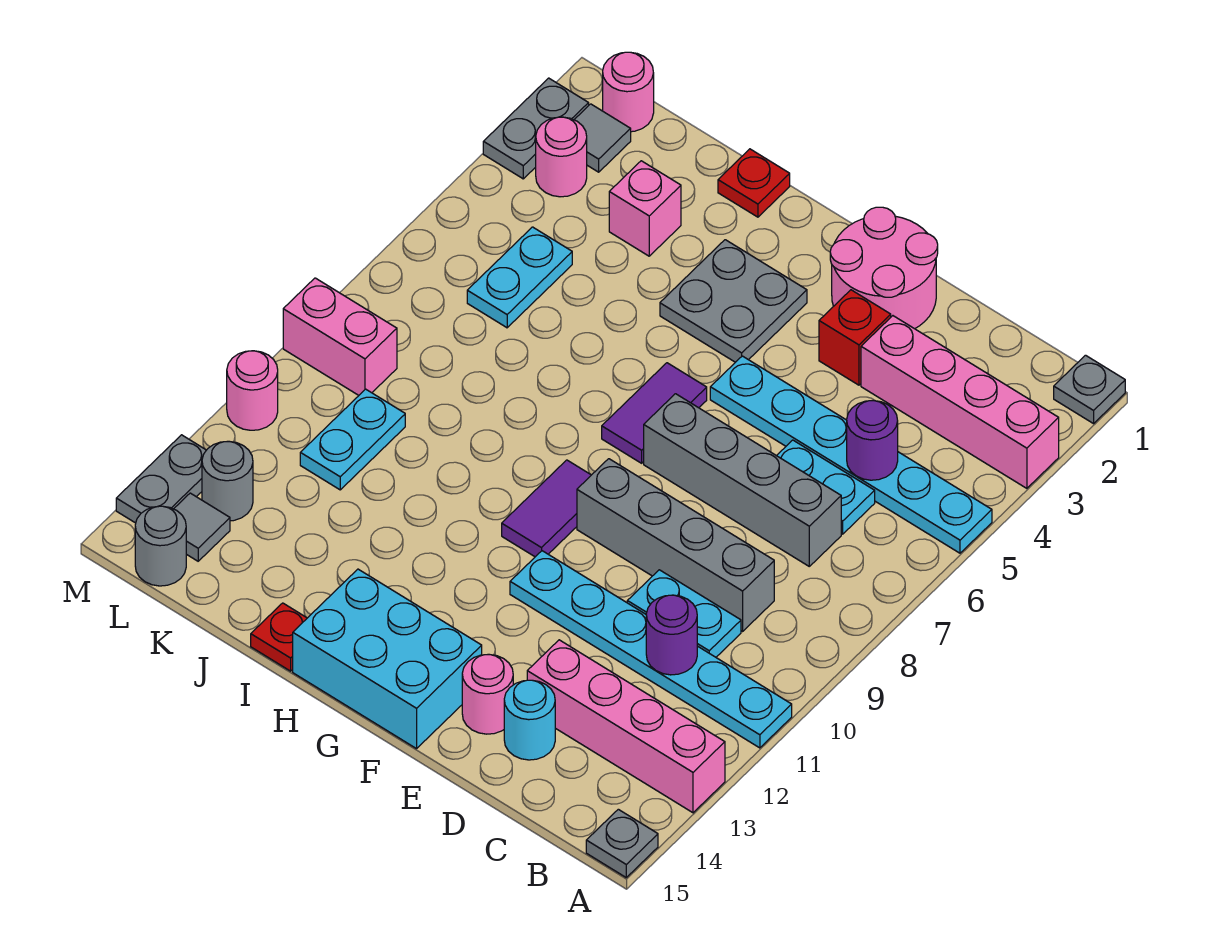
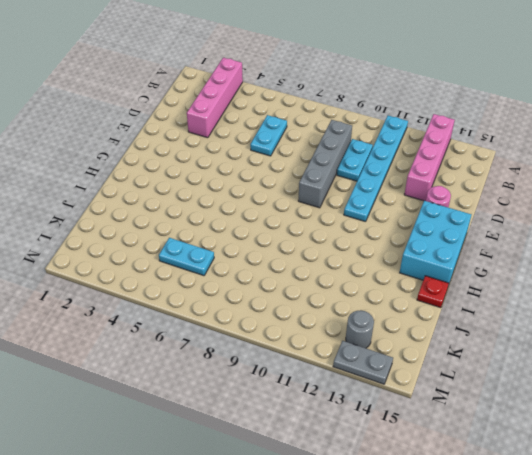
none -> grey 1x1 plate [1054,355,1125,424]
none -> cyan 1x6 plate [710,356,992,553]
none -> grey 1x1 plate [586,809,658,877]
none -> grey 1x4 brick [644,394,841,566]

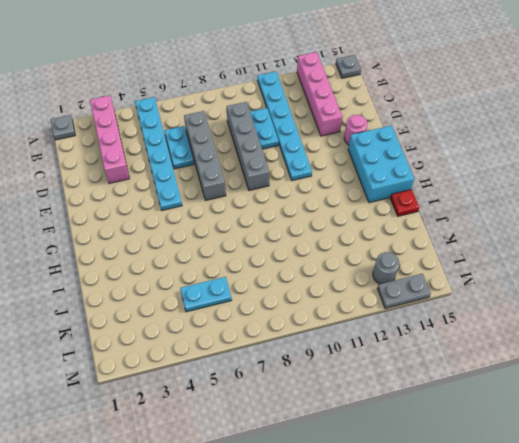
none -> cyan 1x1 round brick [504,680,555,760]
none -> pink 2x2 round brick [830,207,938,329]
none -> red 1x1 brick [819,290,891,385]
none -> grey 2x2 plate [660,240,807,362]

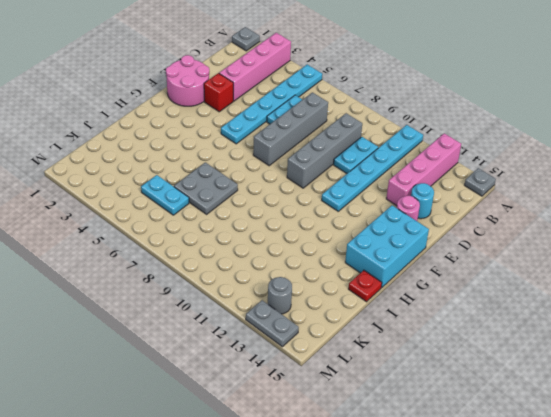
grey 2x2 plate [174,162,238,214] -> grey 2x2 plate moved to [660,240,807,362]
none -> purple 1x2 tile [602,363,707,463]
none -> purple 1x2 tile [502,460,591,557]
none -> red 1x1 plate [718,149,790,217]
none -> pink 1x1 brick [609,161,681,256]

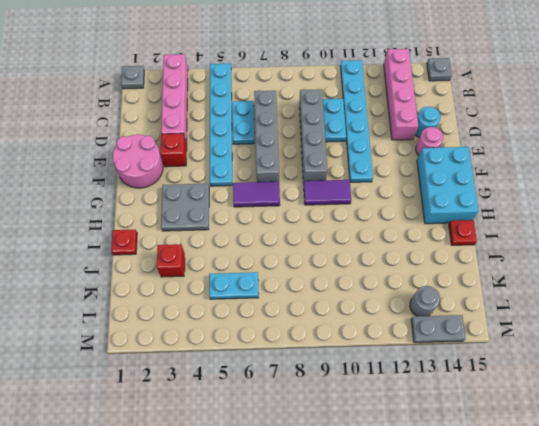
red 1x1 brick [157,244,185,277] -> pink 1x1 brick [609,161,681,256]
none -> cyan 1x2 plate [300,389,405,490]
none -> pink 1x1 round brick [603,52,654,132]
none -> grey 1x1 tile [574,104,631,172]
none -> pink 1x1 round brick [536,117,587,197]

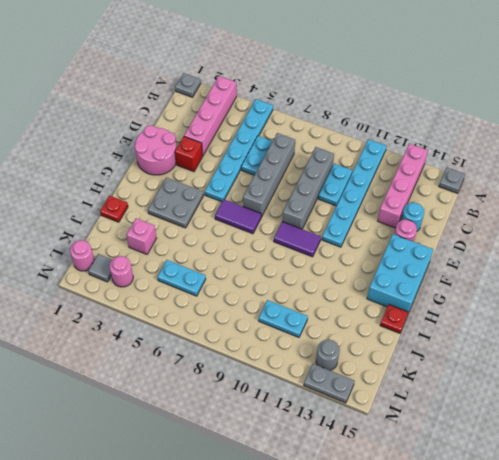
none -> pink 1x2 brick [283,278,397,395]
none -> grey 1x1 tile [174,493,230,561]
none -> grey 1x1 round brick [135,506,186,586]
none -> grey 1x2 plate [483,78,589,179]

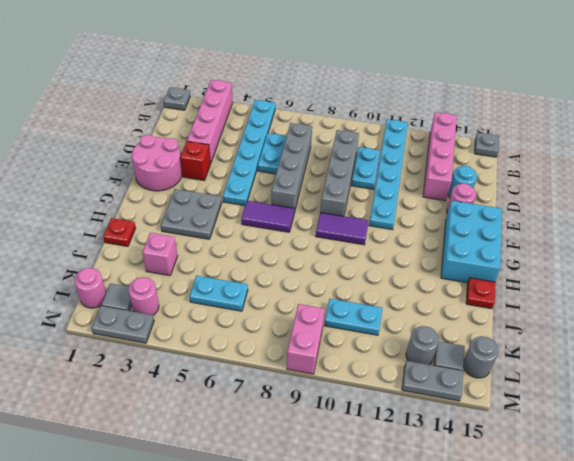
none -> pink 1x1 round brick [227,351,278,430]
none -> purple 1x1 round brick [847,401,898,480]
none -> purple 1x1 round brick [646,595,697,675]

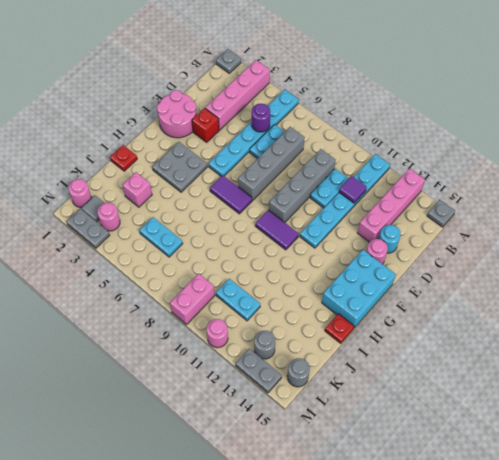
purple 1x1 tile [339,176,367,203] -> purple 1x1 round brick [646,595,697,675]
none -> grey 1x1 tile [174,493,230,561]

